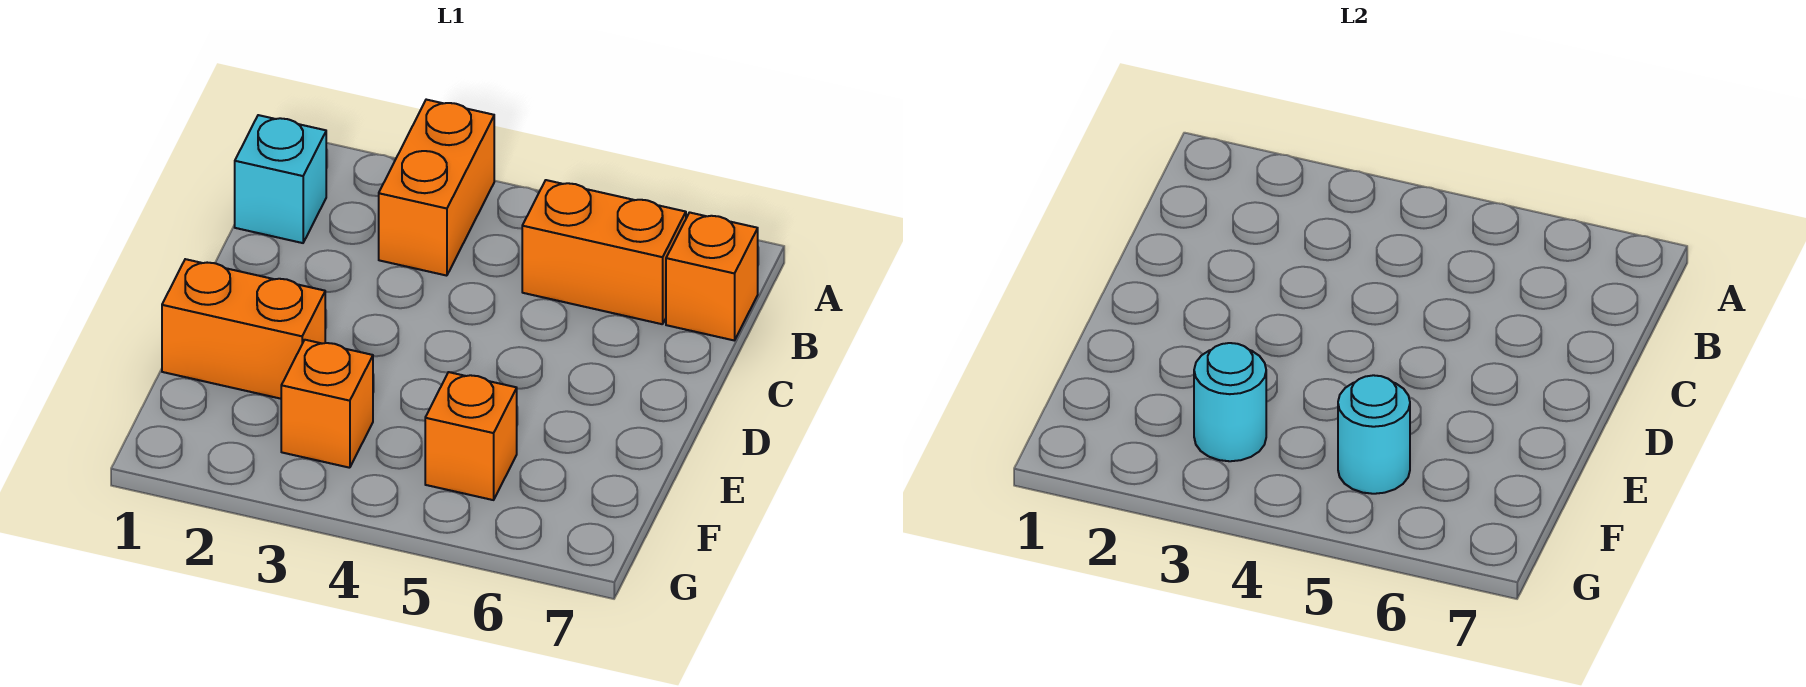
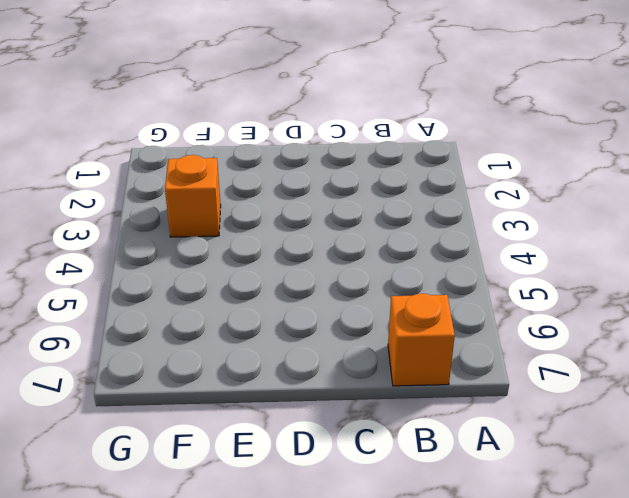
none -> orange 1x2 brick [379,100,494,276]
none -> cyan 1x1 brick [235,115,326,243]

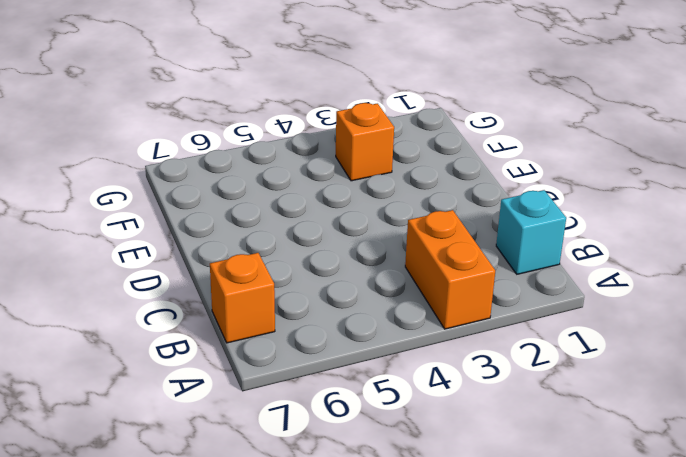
none -> orange 1x2 brick [522,180,686,324]
none -> orange 1x2 brick [162,259,325,399]

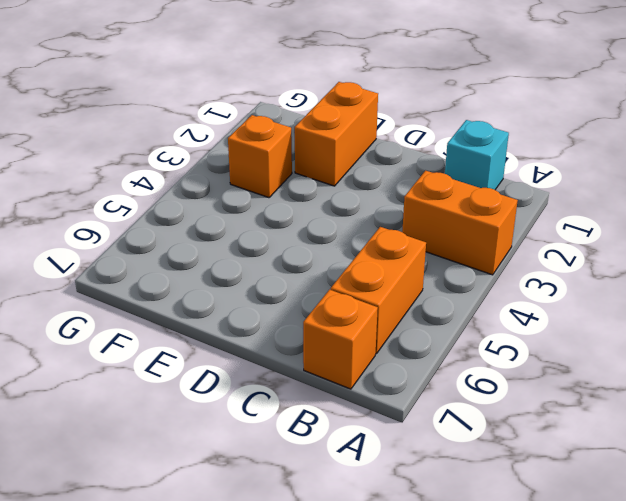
none -> orange 1x1 brick [425,372,517,500]
none -> cyan 1x1 round brick [1194,343,1266,461]

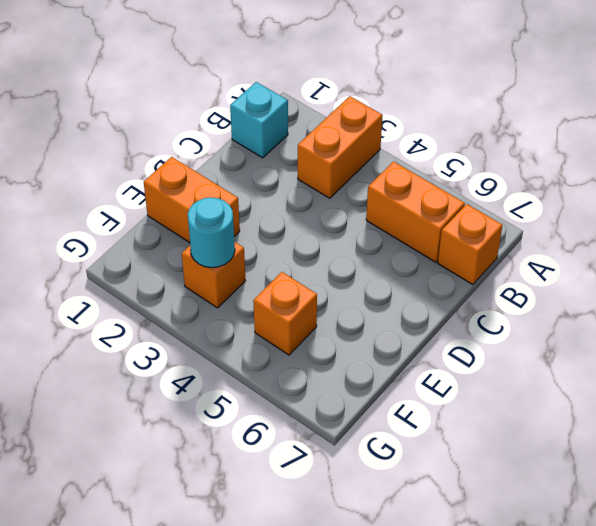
none -> cyan 1x1 round brick [1338,375,1410,494]

